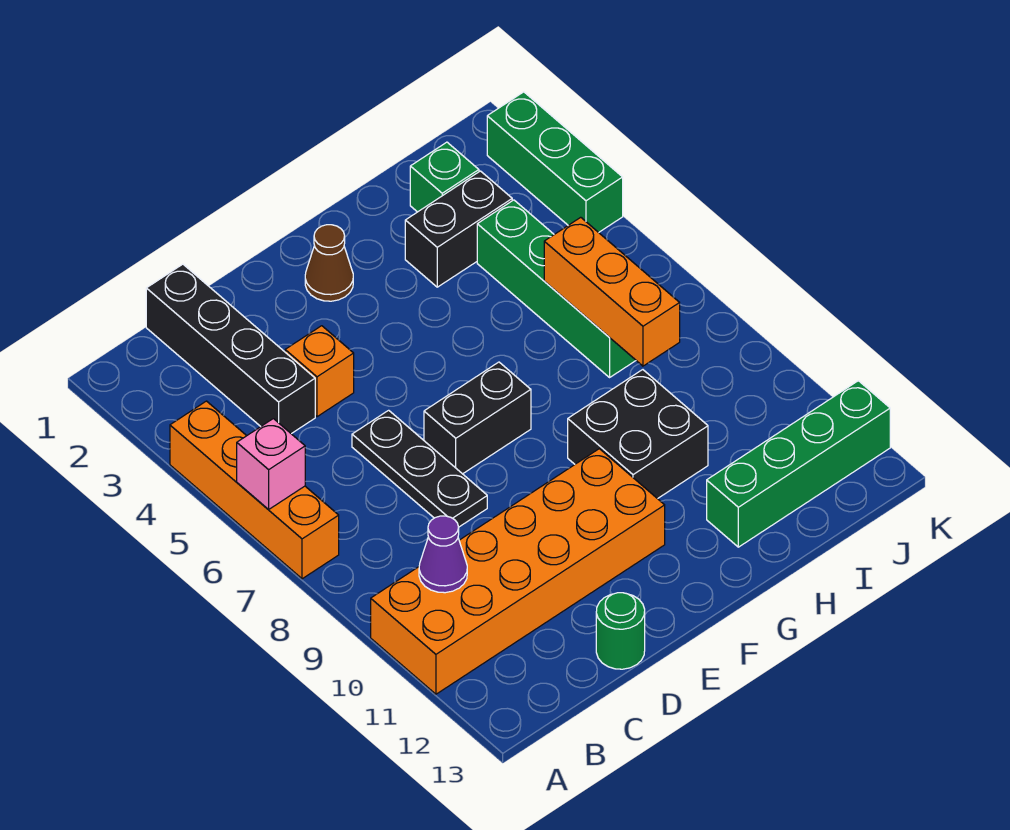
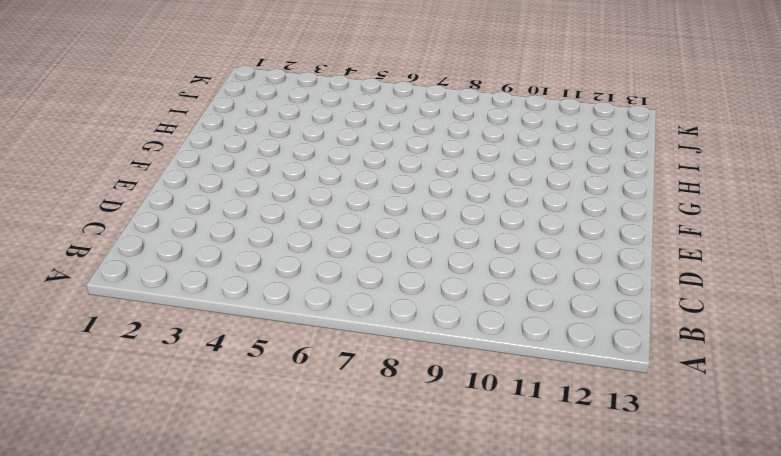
none -> orange 1x4 brick [170,401,339,579]
none -> orange 2x6 brick [371,449,665,694]
none -> black 1x4 brick [146,264,315,434]

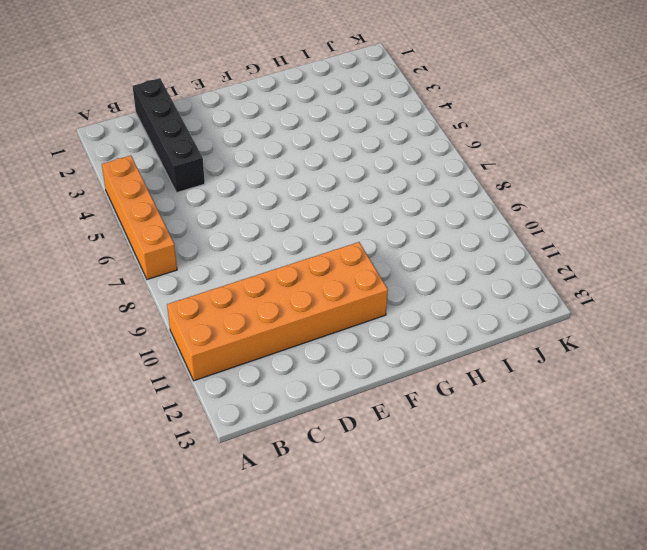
none -> orange 1x1 brick [285,326,354,417]
none -> black 1x3 plate [352,410,487,527]
none -> green 1x1 round brick [596,593,645,669]

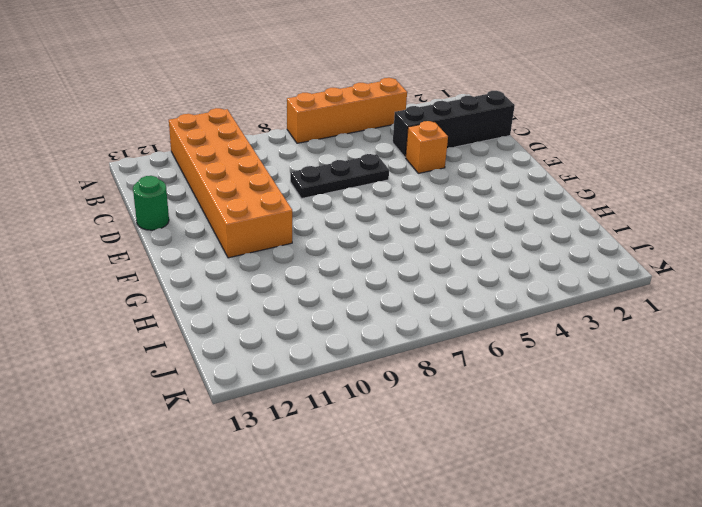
none -> black 1x2 brick [424,362,531,474]
none -> brown 1x1 cone [305,225,353,301]
none -> black 2x2 brick [568,370,708,499]

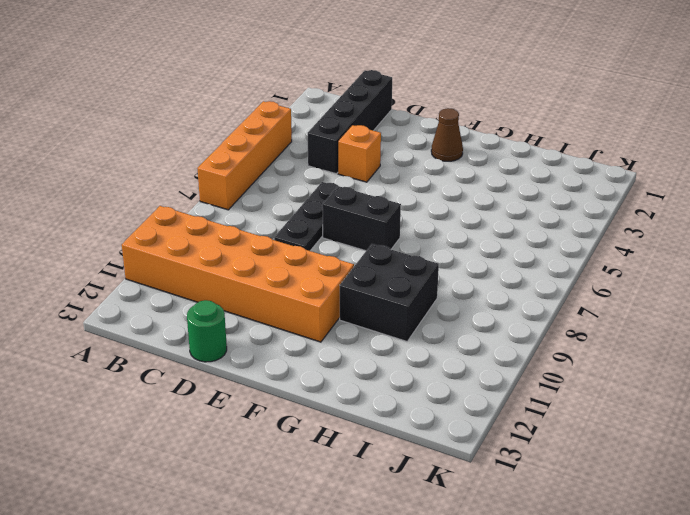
none -> black 1x2 brick [405,171,512,287]
none -> green 1x4 brick [707,381,890,547]
none -> green 1x1 brick [410,142,479,212]

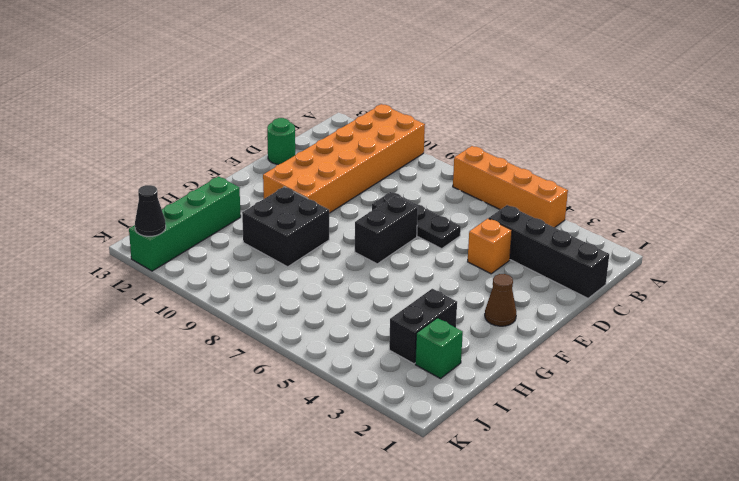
black 1x1 cone [135,185,166,236] -> none
none -> green 1x4 brick [477,200,636,377]
none -> green 1x3 brick [487,92,623,232]
none -> pink 1x1 brick [237,419,305,510]

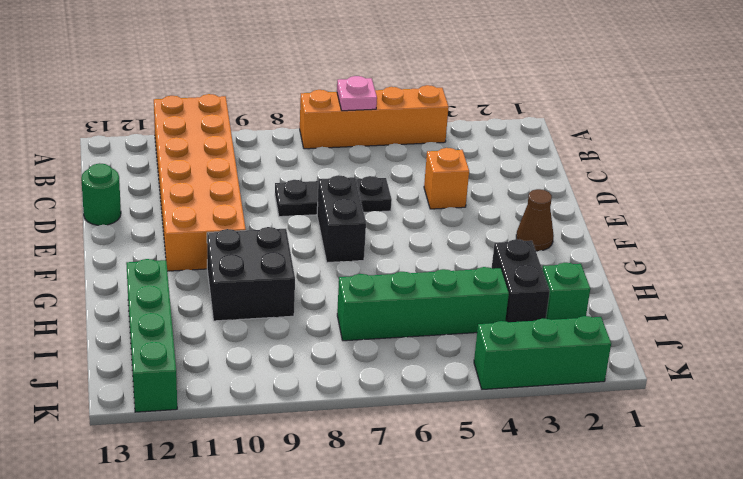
pink 1x1 plate [337,76,377,111] -> pink 1x1 brick [237,419,305,510]
none -> black 1x4 brick [146,264,315,434]
none -> purple 1x1 cone [419,516,467,593]
none -> orange 1x3 brick [544,217,680,366]

